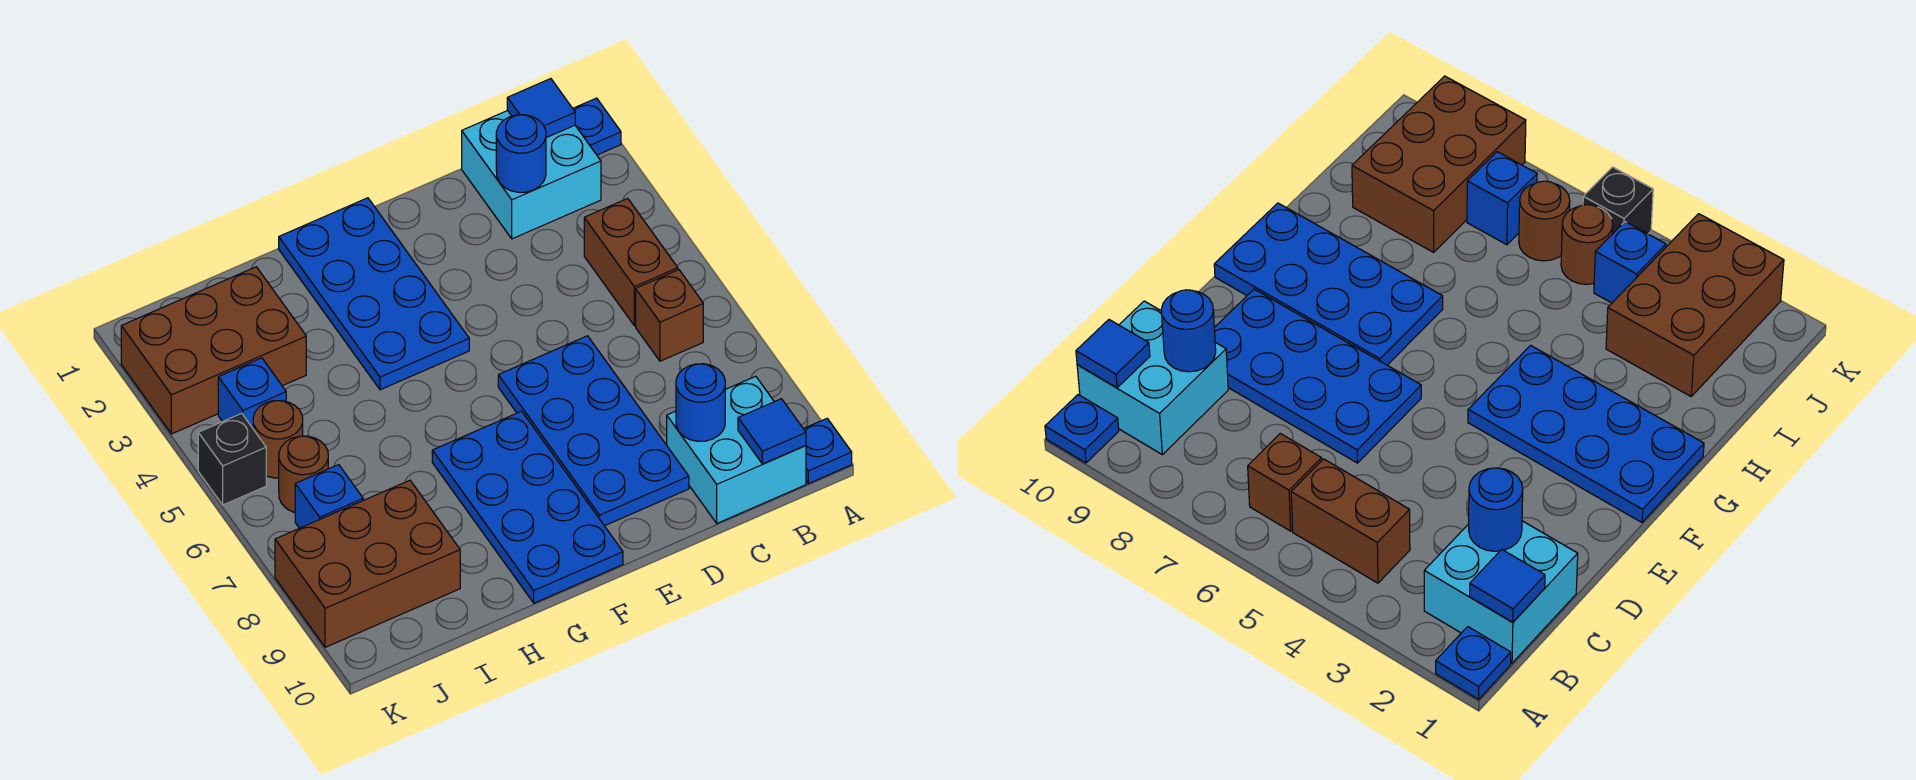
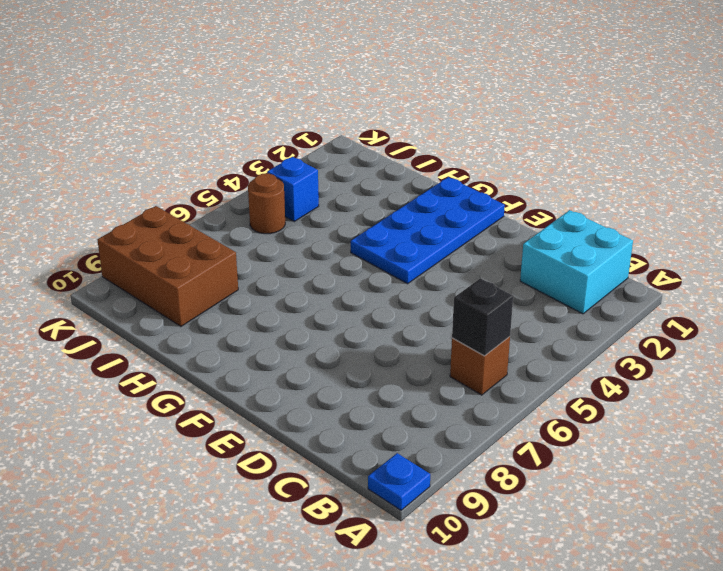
black 1x1 brick [452,278,513,356] -> black 1x1 brick moved to [198,413,266,505]
none -> blue 1x1 plate [573,98,621,155]
none -> brown 1x2 brick [584,198,678,326]
none -> cyan 2x2 brick [667,376,806,523]

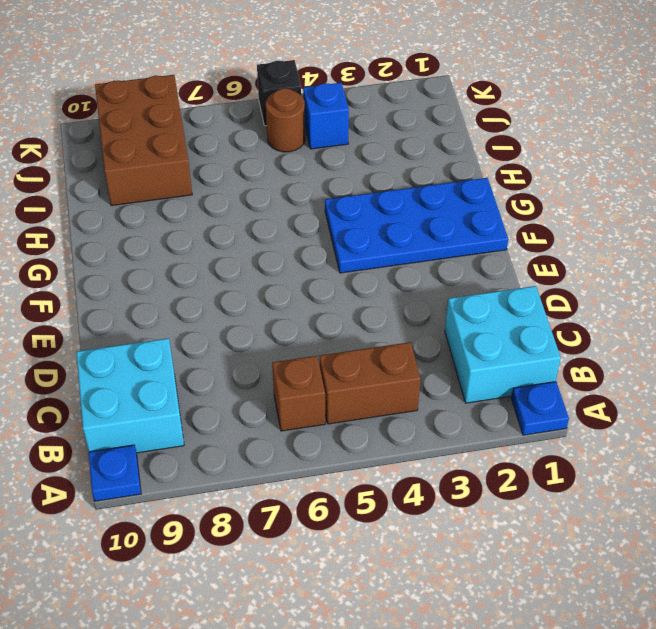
none -> blue 2x4 plate [498,336,689,526]
none -> blue 2x4 plate [432,411,623,603]
none -> brown 2x3 brick [121,267,306,434]

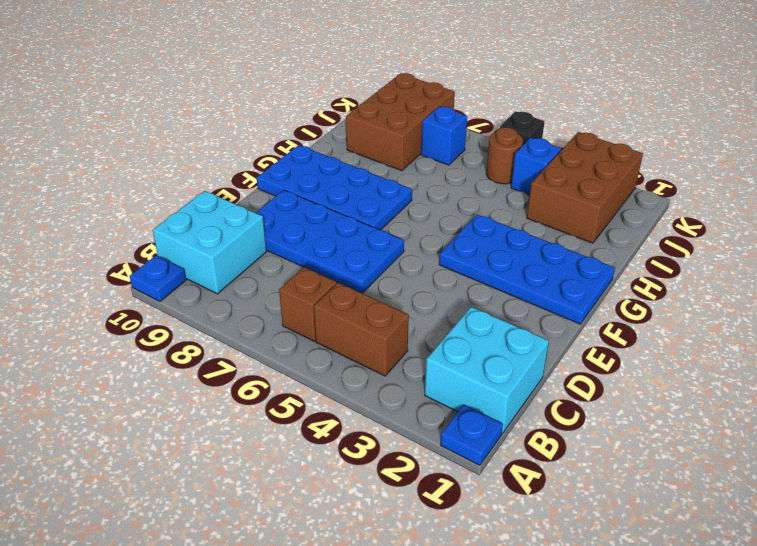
none -> brown 1x1 round brick [279,436,328,512]
none -> blue 1x1 tile [507,79,575,138]
none -> blue 1x1 tile [738,399,806,464]

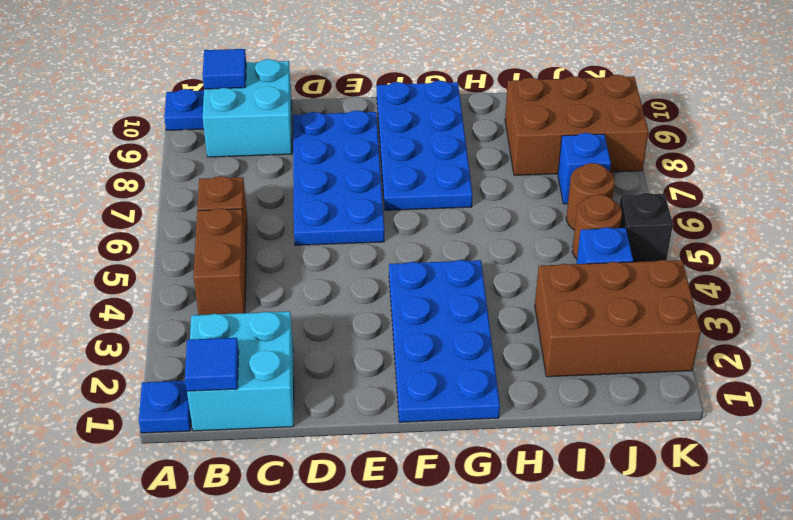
none -> blue 1x1 round brick [496,115,546,192]
none -> blue 1x1 round brick [676,364,725,441]

